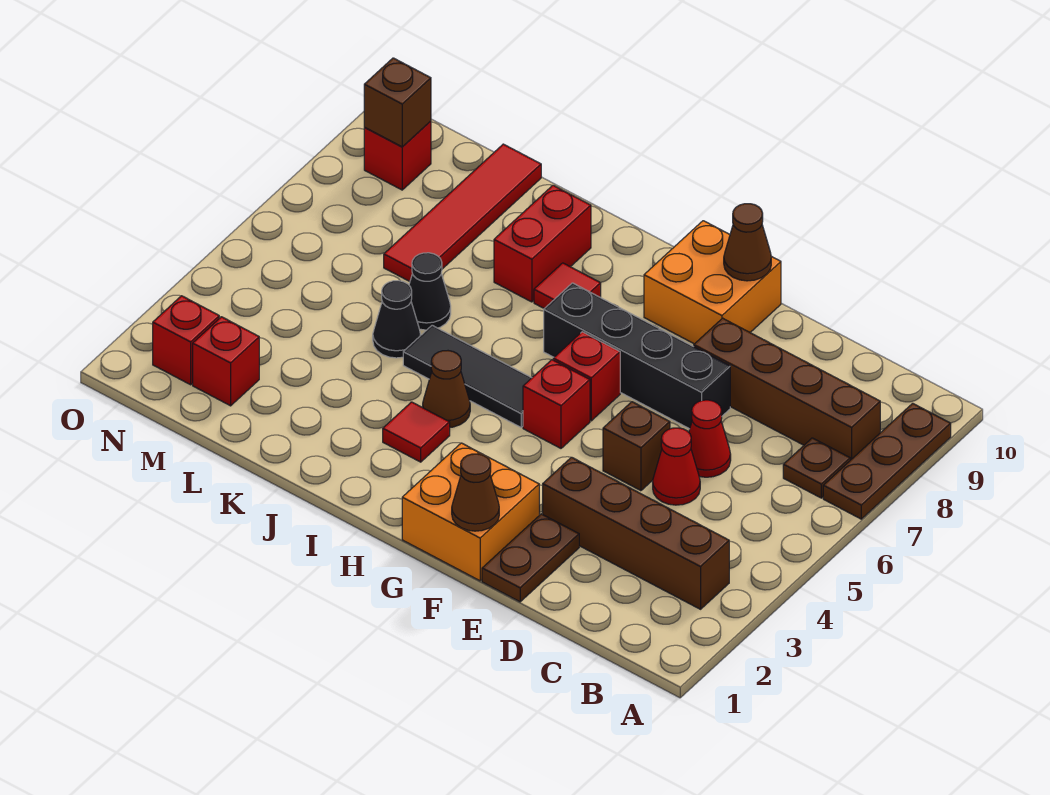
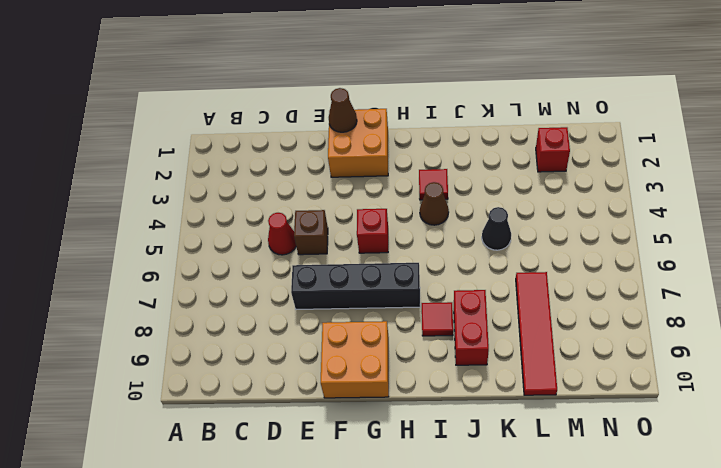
none -> brown 1x3 plate [823,403,951,519]
none -> brown 1x4 brick [543,457,729,609]
none -> brown 1x1 plate [783,438,850,498]

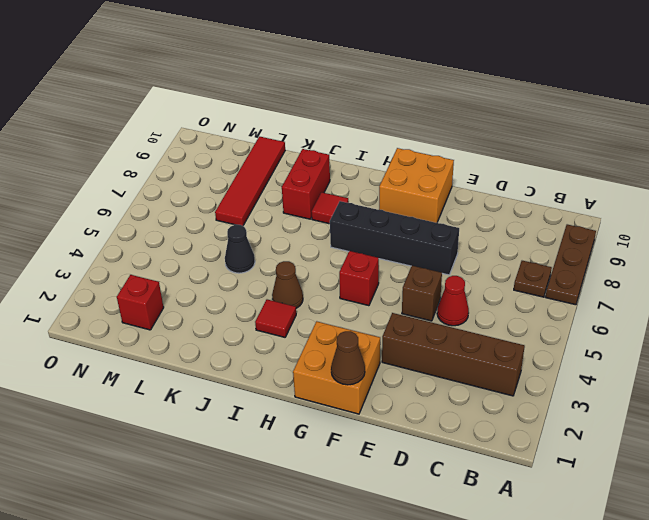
none -> brown 1x4 brick [694,318,880,460]
none -> red 1x1 cone [689,400,731,477]
none -> brown 1x2 plate [482,514,579,602]

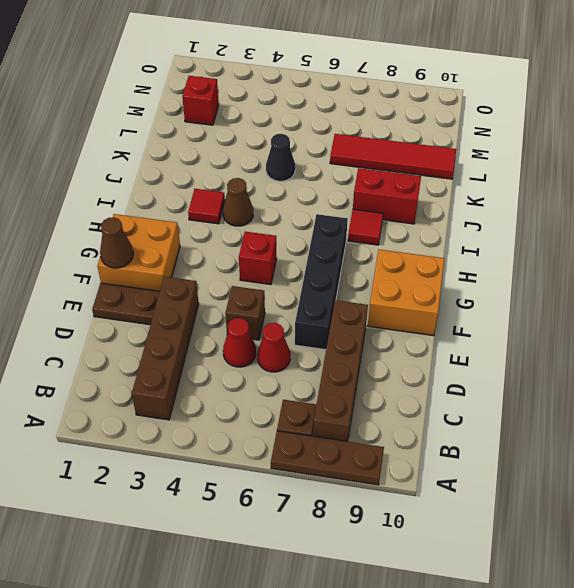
none -> red 1x1 brick [553,332,620,421]
none -> black 1x3 tile [403,325,531,427]
none -> black 1x1 cone [409,253,451,330]

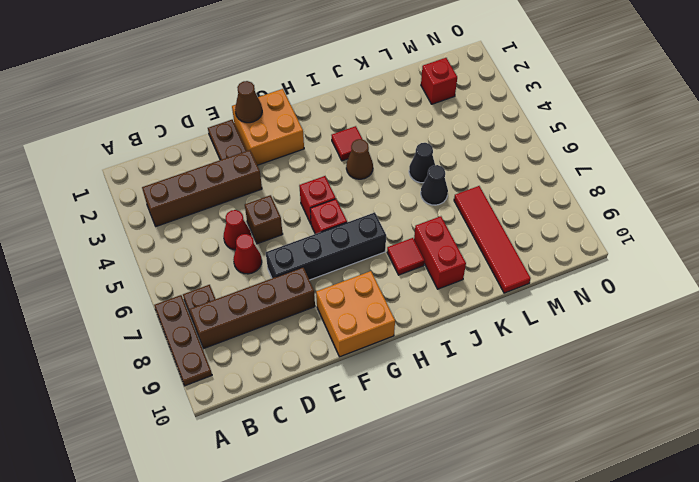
none -> black 1x3 tile [403,325,531,427]
none -> red 1x1 brick [153,296,219,385]
none -> red 1x1 brick [364,121,431,190]

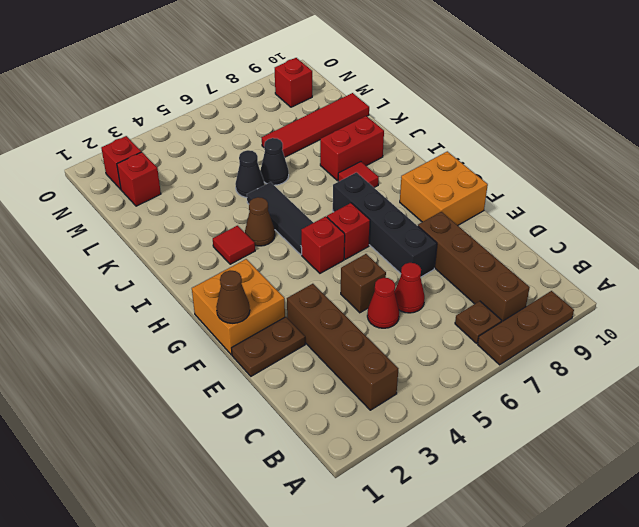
none -> brown 1x1 cone [724,204,771,281]
none -> brown 1x1 brick [364,58,431,147]

